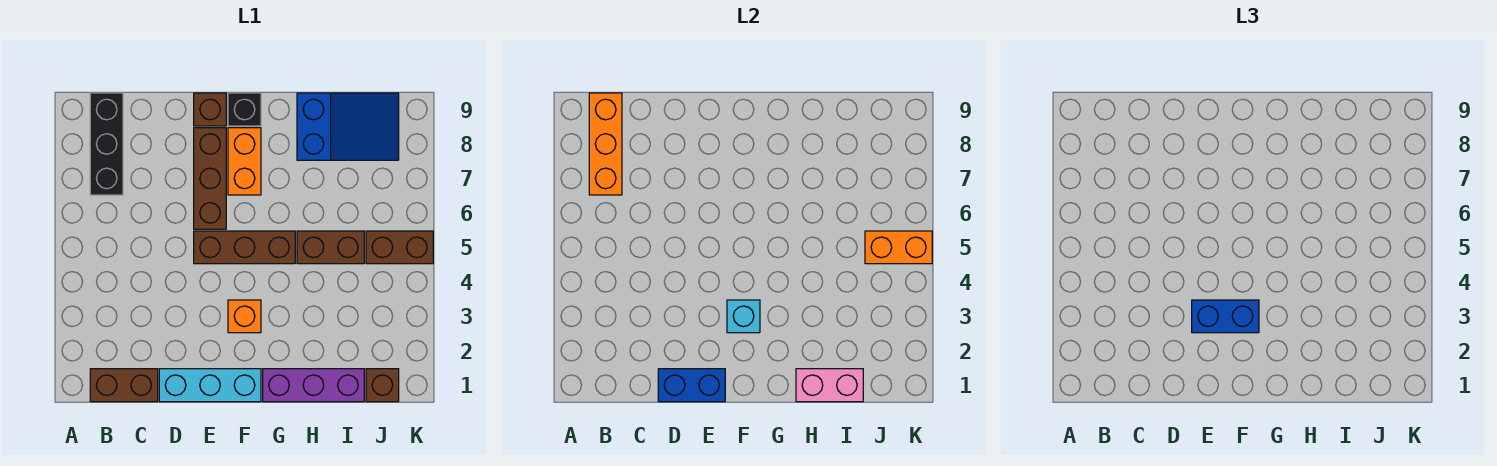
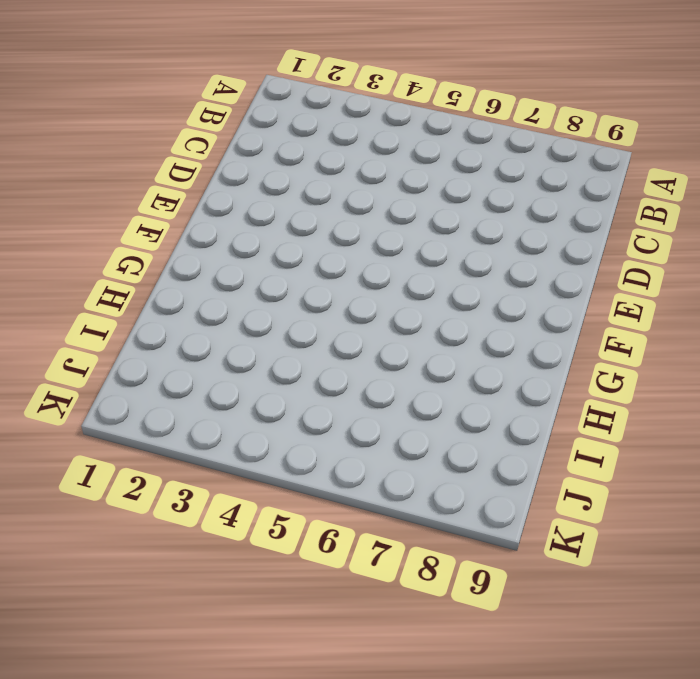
none -> brown 1x2 brick [90,369,158,402]
none -> black 1x3 brick [90,93,123,195]
none -> cyan 1x3 brick [159,369,261,402]

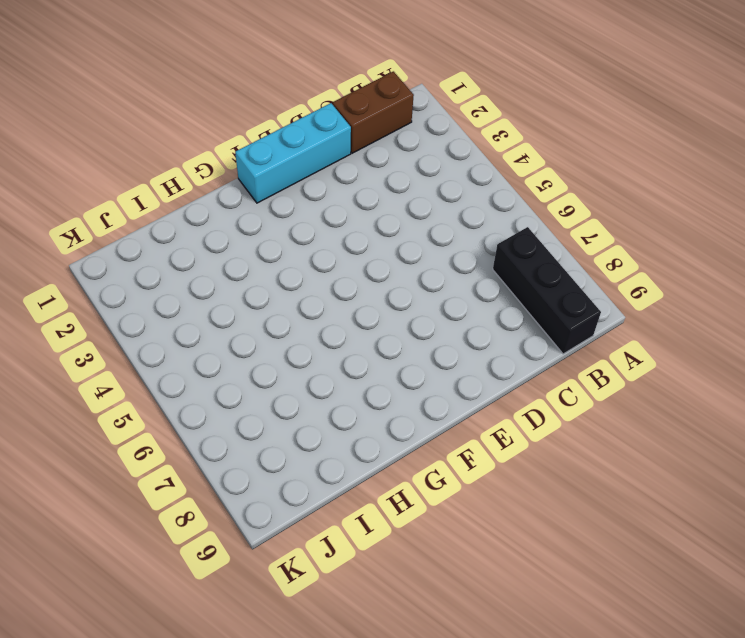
none -> brown 1x3 brick [194,231,295,264]
none -> brown 1x3 brick [194,128,226,229]
none -> brown 1x1 brick [194,93,226,126]

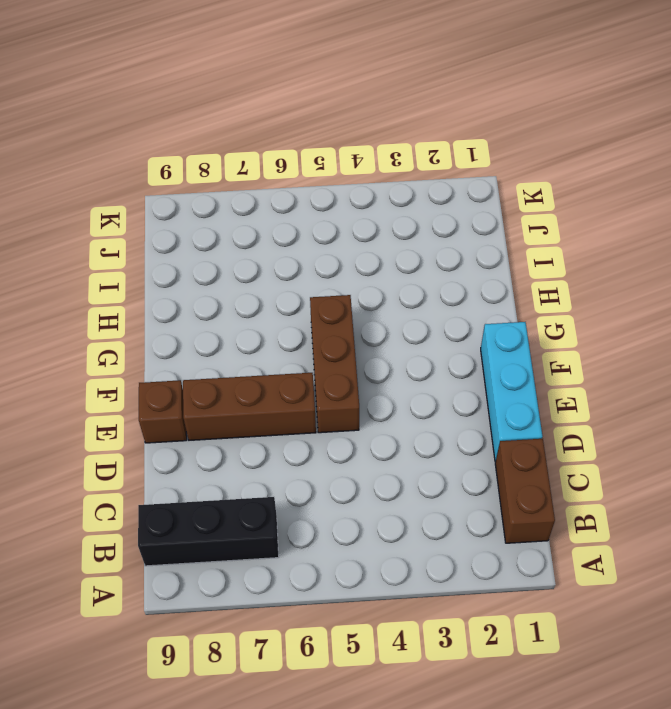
none -> orange 1x1 brick [228,300,261,333]
none -> orange 1x2 brick [228,128,261,195]
none -> black 1x1 brick [228,93,261,126]

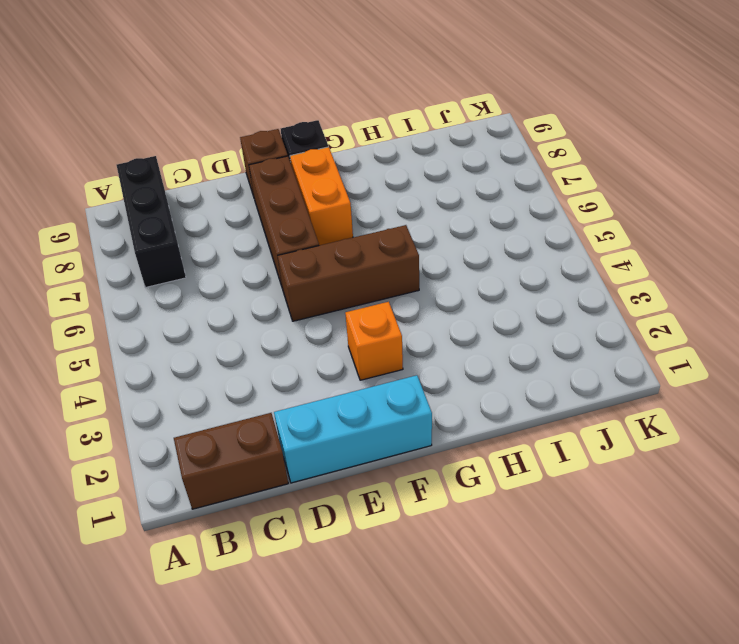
none -> purple 1x3 brick [263,369,364,402]
none -> brown 1x2 brick [297,231,364,264]
none -> blue 2x3 slope [297,93,399,160]

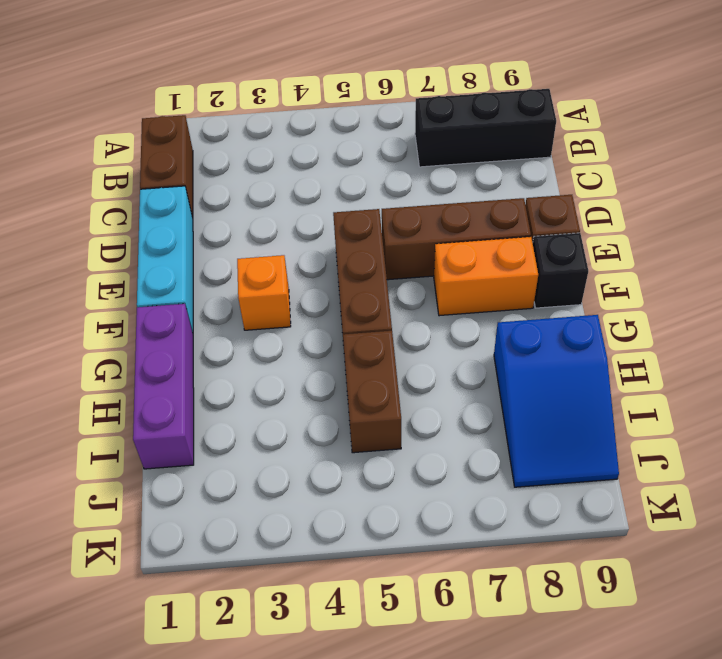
none -> brown 1x1 brick [366,369,399,402]
none -> brown 1x2 brick [366,231,433,264]
none -> orange 1x3 brick [589,93,622,195]

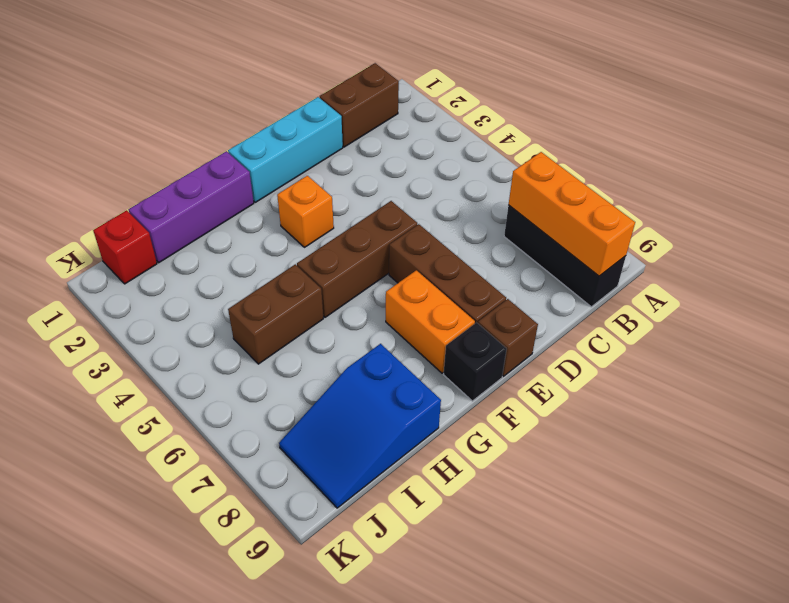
red 1x1 brick [93,210,157,284] -> brown 1x1 brick [366,369,399,402]
none -> brown 1x2 brick [366,231,433,264]
none -> blue 1x2 brick [658,369,725,402]
none -> cyan 1x1 brick [727,300,760,333]

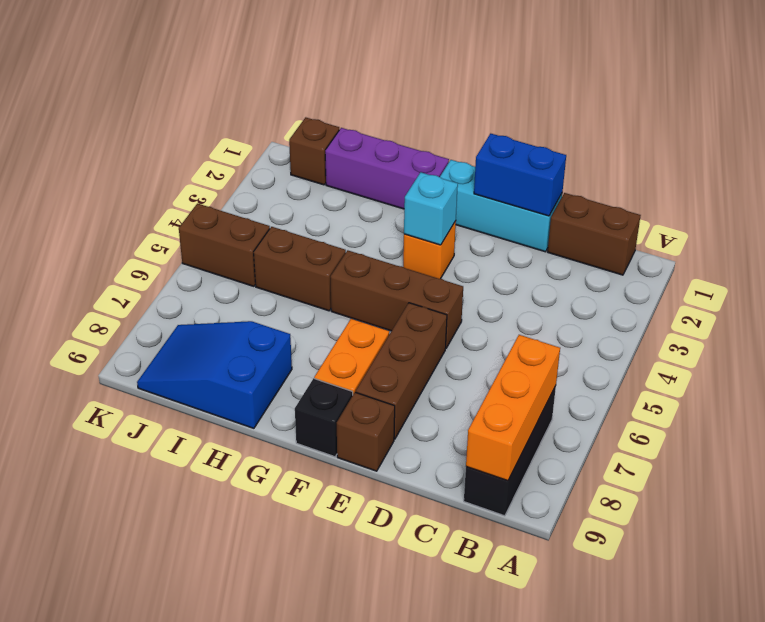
none -> pink 1x2 brick [796,369,863,402]
none -> orange 1x2 brick [865,231,932,264]
none -> blue 1x2 brick [1192,300,1259,333]

